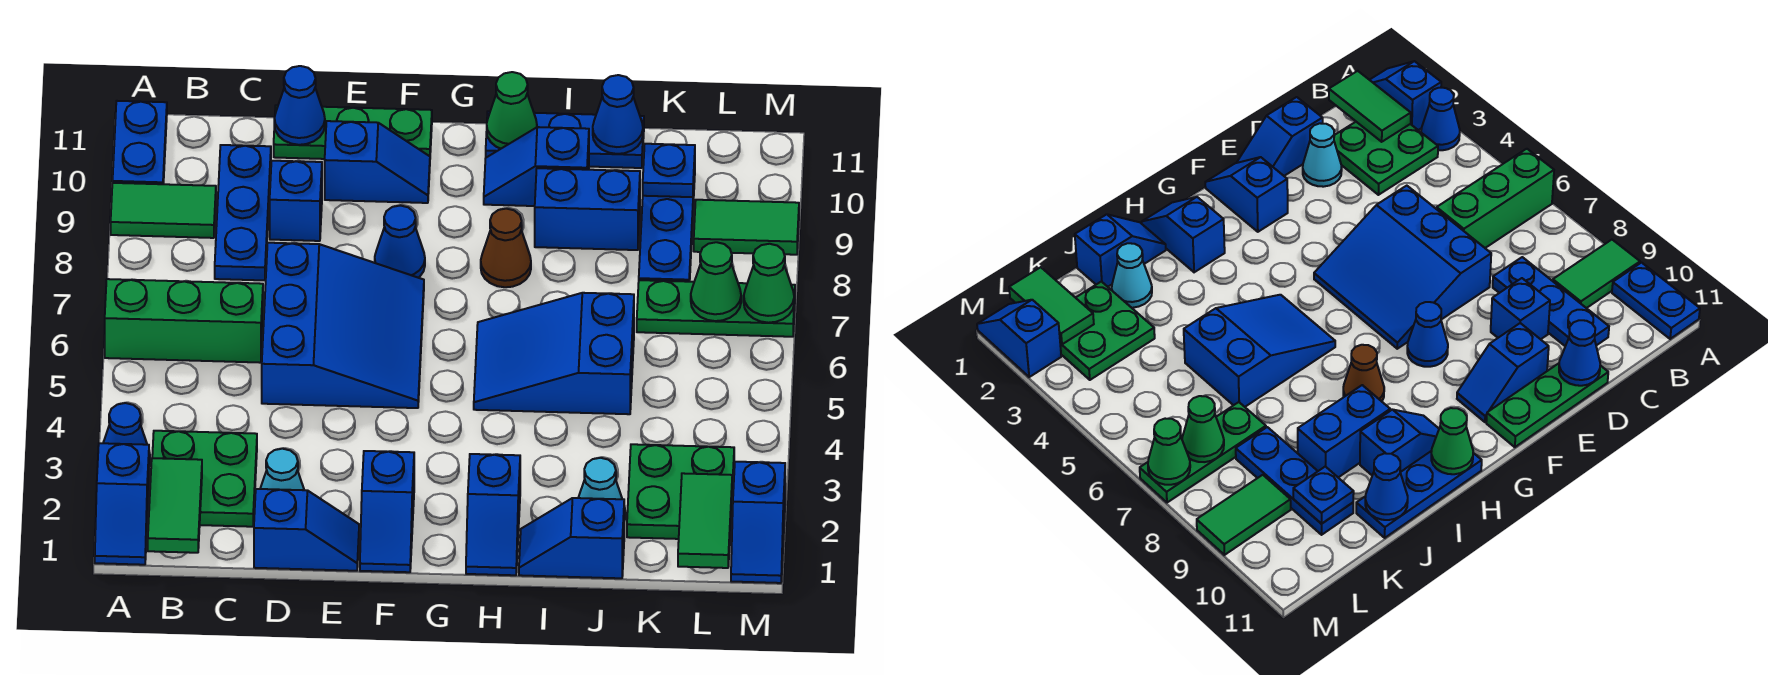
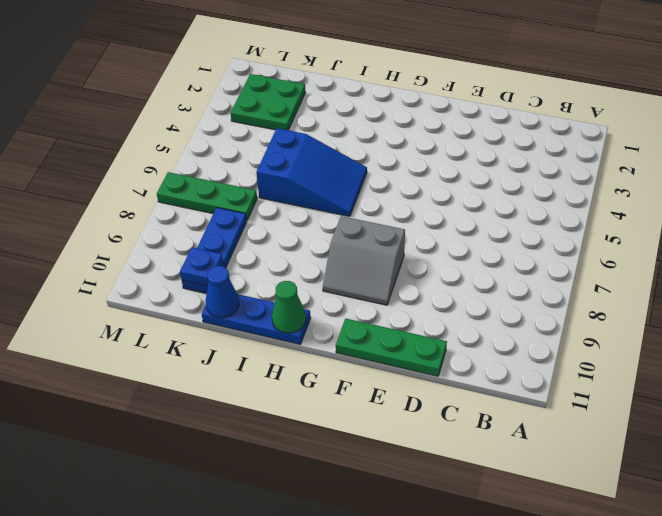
grey 2x2 slope [323,216,405,305] -> blue 1x1 cone [375,206,425,278]
none -> blue 1x2 slope [95,443,149,565]
none -> blue 1x1 cone [103,403,150,466]
none -> green 1x3 brick [105,279,263,363]
none -> green 1x2 tile [111,183,216,238]

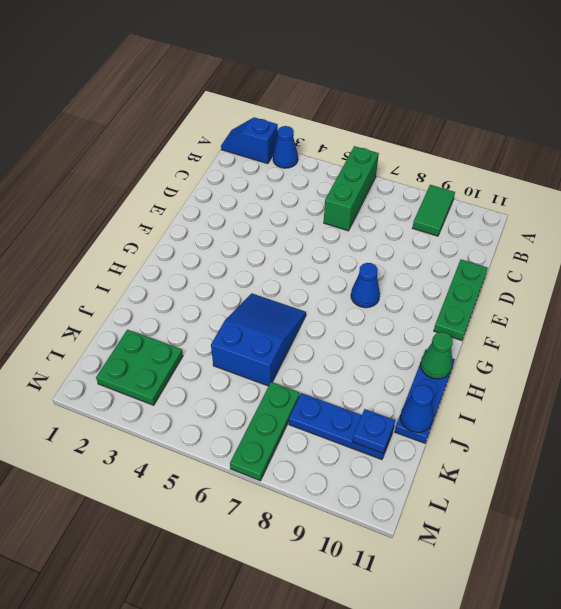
none -> blue 1x2 plate [113,101,167,184]
none -> green 2x2 plate [152,431,257,527]
none -> blue 1x3 plate [215,145,271,280]
none -> blue 1x2 slope [254,489,359,571]

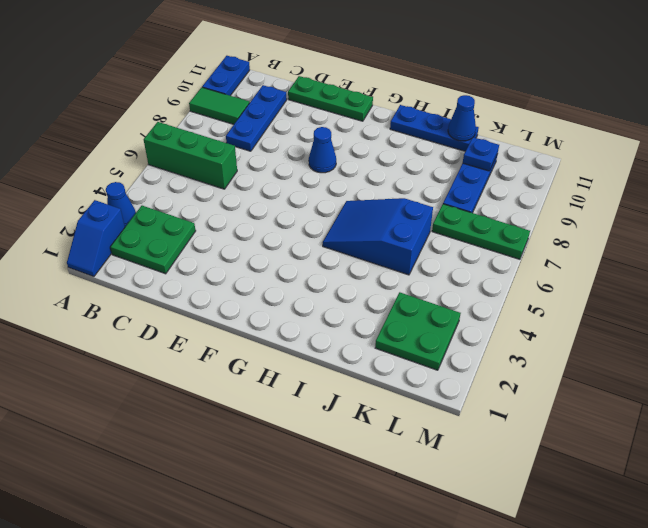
none -> blue 1x2 slope [254,489,359,571]
none -> cyan 1x1 cone [260,449,304,490]
none -> blue 3x3 slope [262,243,424,408]
none -> blue 1x1 brick [270,161,322,241]

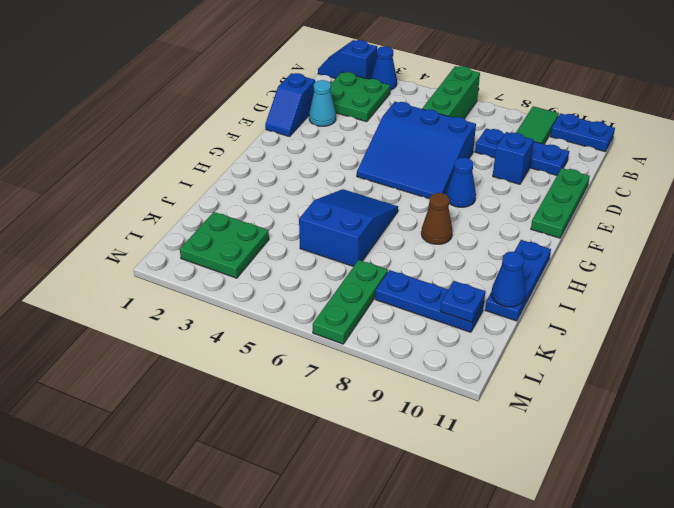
none -> blue 1x2 slope [325,121,430,203]
none -> blue 1x2 slope [360,451,414,572]
none -> blue 1x2 slope [466,454,520,575]
none -> blue 1x2 slope [484,127,589,206]

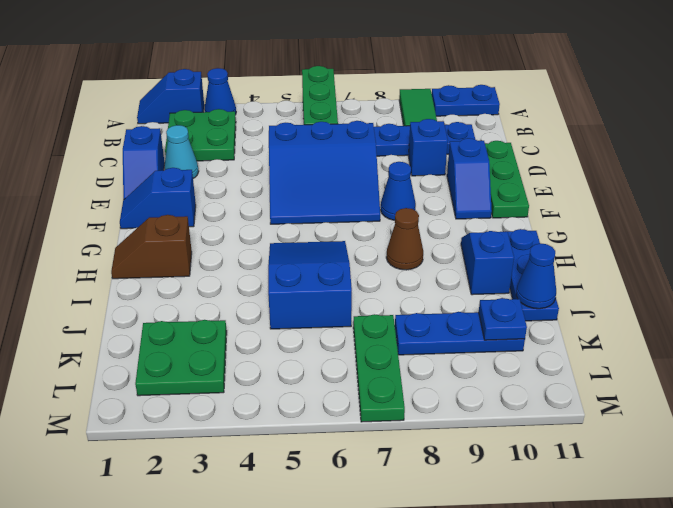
brown 1x2 slope [111,215,192,279] -> blue 1x2 slope [466,454,520,575]
none -> blue 1x2 slope [519,498,624,578]
none -> blue 1x2 brick [535,168,640,250]
none -> cyan 1x1 cone [578,458,625,521]
none -> green 1x2 tile [694,200,799,255]

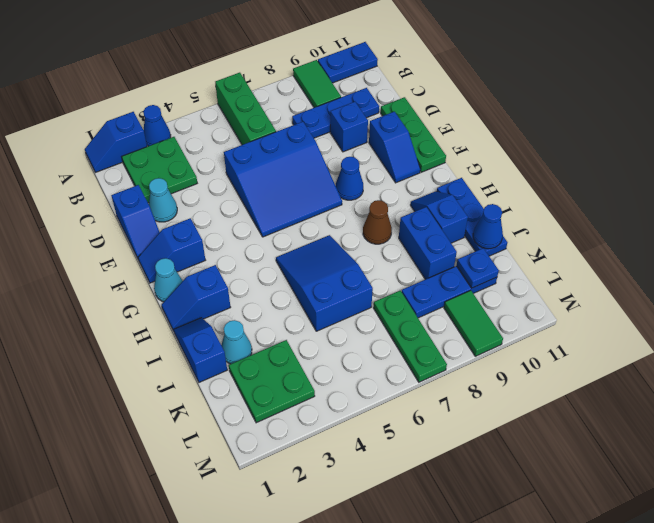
cyan 1x1 cone [154,258,182,302] -> none
none -> blue 1x2 slope [731,462,785,583]
none -> green 1x2 tile [148,458,202,553]
none -> blue 1x1 cone [274,66,325,145]
none -> green 1x1 cone [487,72,537,149]

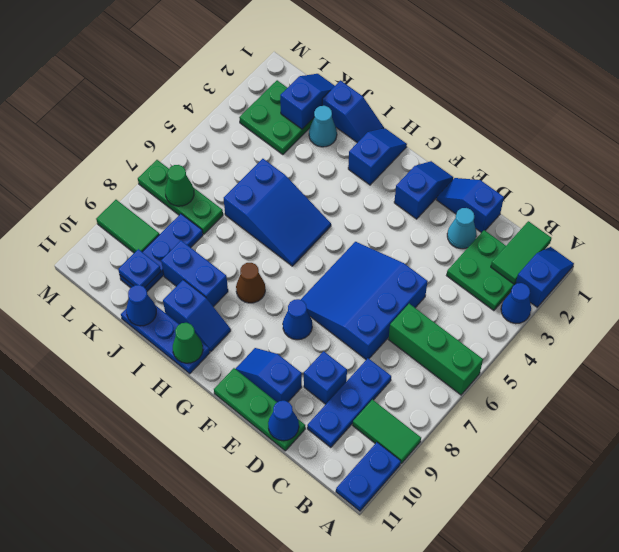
blue 1x2 slope [280,74,335,129] -> blue 1x2 slope moved to [731,462,785,583]
none -> green 1x2 tile [678,473,732,568]
none -> green 1x1 cone [744,244,794,323]

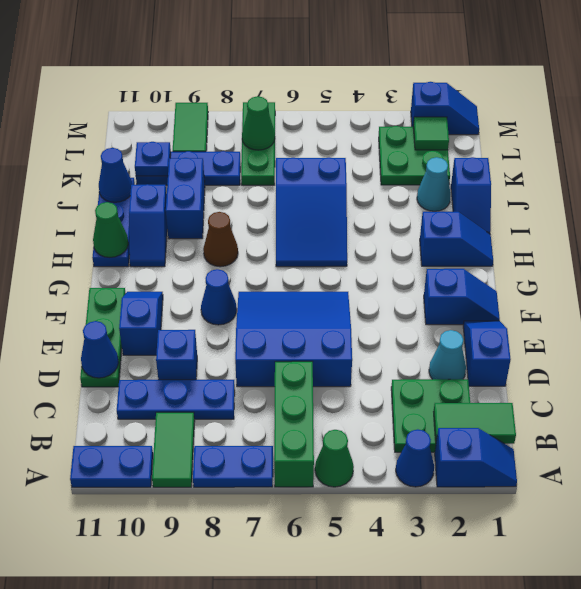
green 1x1 cone [315,430,354,487] -> green 1x1 cone moved to [744,244,794,323]
blue 1x2 plate [193,446,273,487] -> none
green 1x1 tile [413,117,449,150] -> green 1x2 tile [678,473,732,568]

